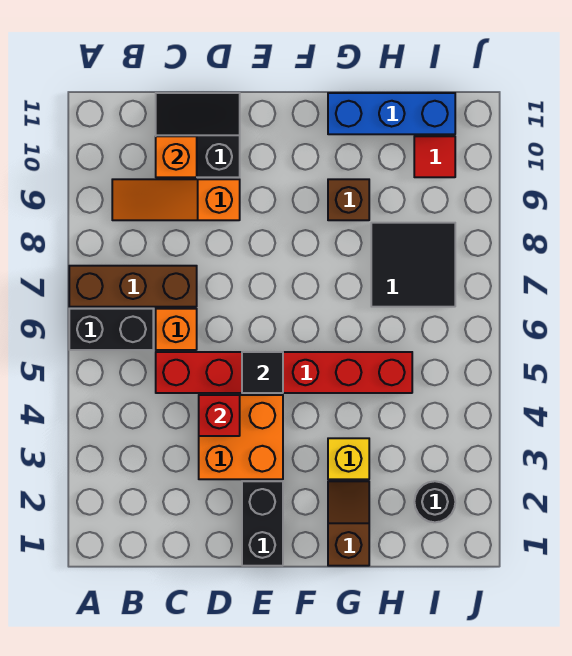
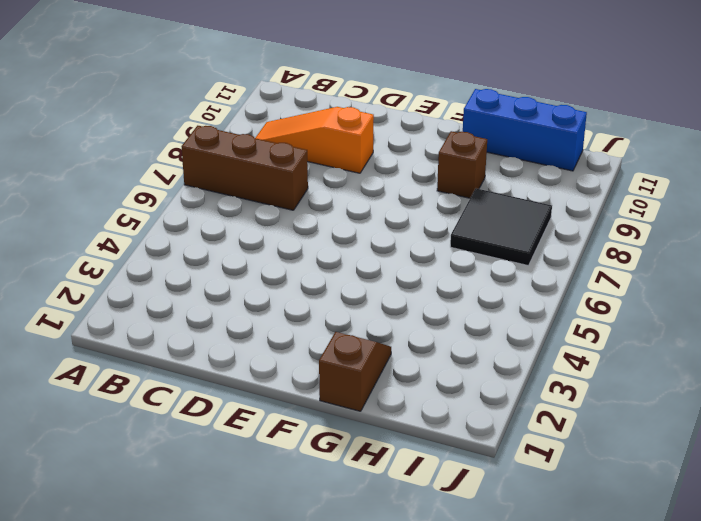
none -> black 1x2 brick [69,309,153,350]
none -> red 1x6 brick [156,352,412,393]
none -> orange 1x1 brick [156,309,197,350]

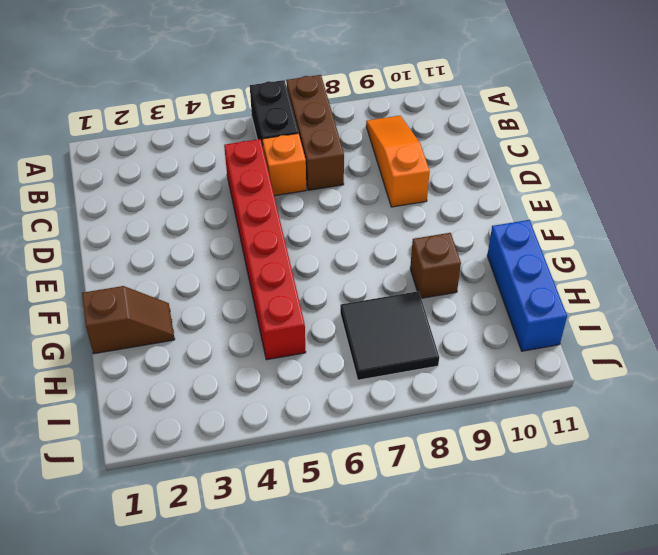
none -> black 2x2 slope [156,93,240,177]
none -> orange 2x2 brick [199,395,283,479]
none -> black 1x2 brick [242,481,283,566]

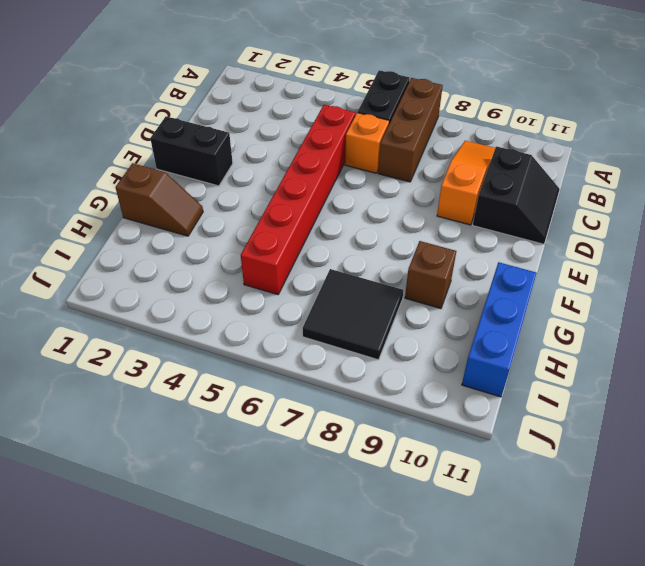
none -> orange 2x2 brick [199,395,283,479]
none -> yellow 1x1 brick [328,438,369,479]
none -> black 1x1 round brick [414,481,455,522]

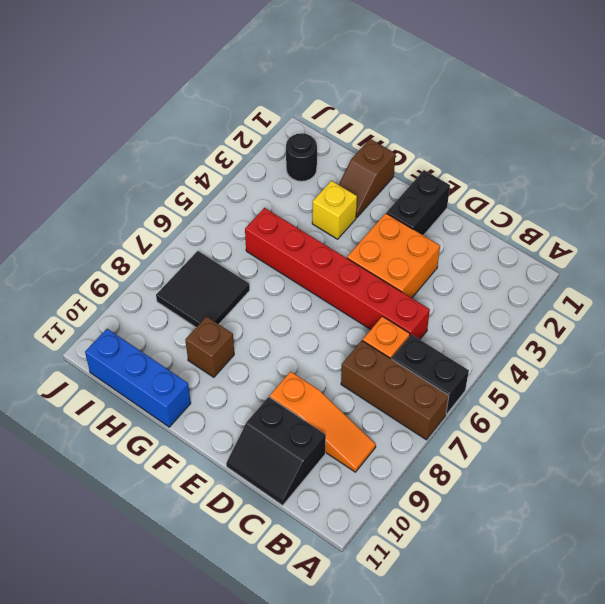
none -> red 1x1 tile [414,136,455,177]
none -> orange 1x1 brick [156,136,197,177]
none -> red 1x1 brick [199,395,240,436]

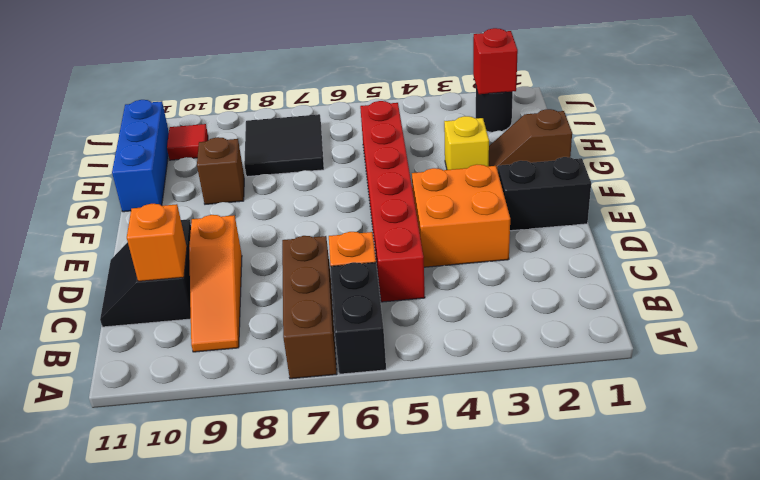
red 1x1 brick [473,28,518,94] -> red 1x1 brick moved to [199,395,240,436]
none -> black 1x1 tile [242,352,283,393]

